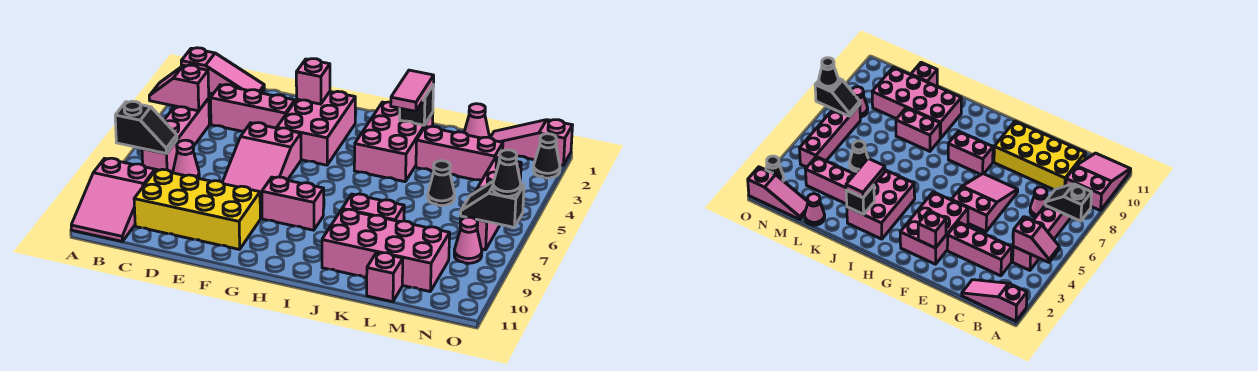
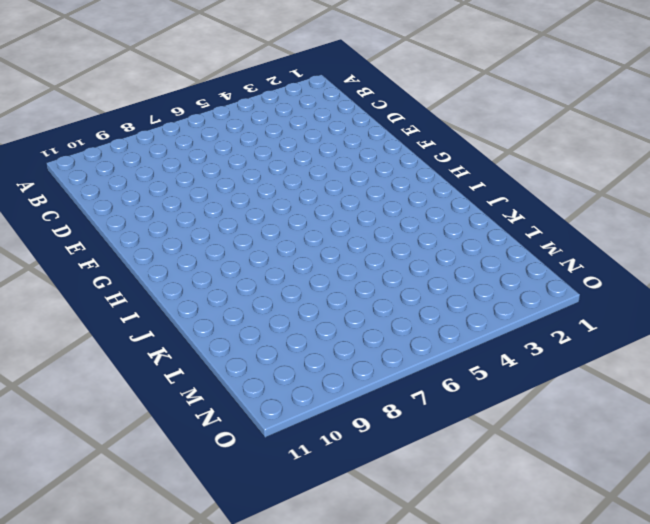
none -> pink 1x3 slope [181,48,264,93]
none -> pink 2x3 slope [71,158,155,242]
none -> pink 1x4 brick [142,99,209,173]

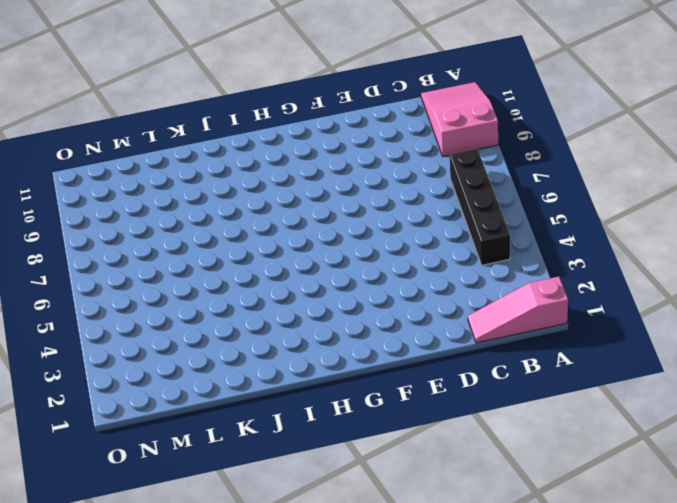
black 1x4 brick [450,149,510,265] -> pink 1x4 brick [142,99,209,173]
none -> pink 1x3 brick [210,85,295,131]
none -> pink 1x1 cone [173,140,199,178]
none -> yellow 2x4 brick [134,169,260,249]

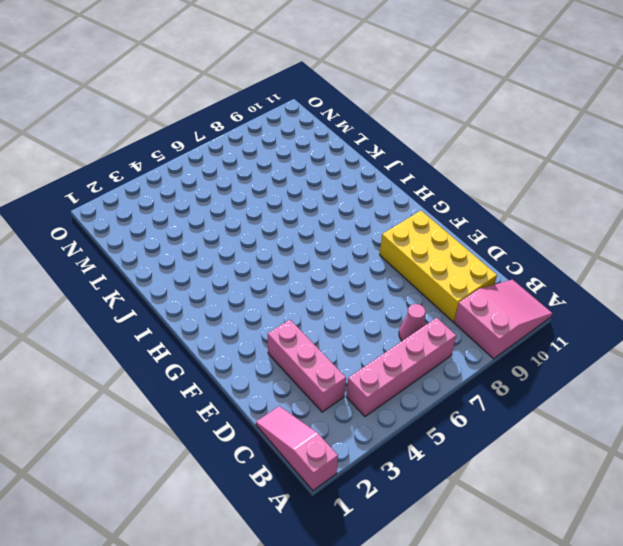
none -> pink 2x3 slope [223,123,301,202]
none -> pink 2x3 brick [277,91,355,165]
none -> pink 1x2 brick [262,177,324,230]

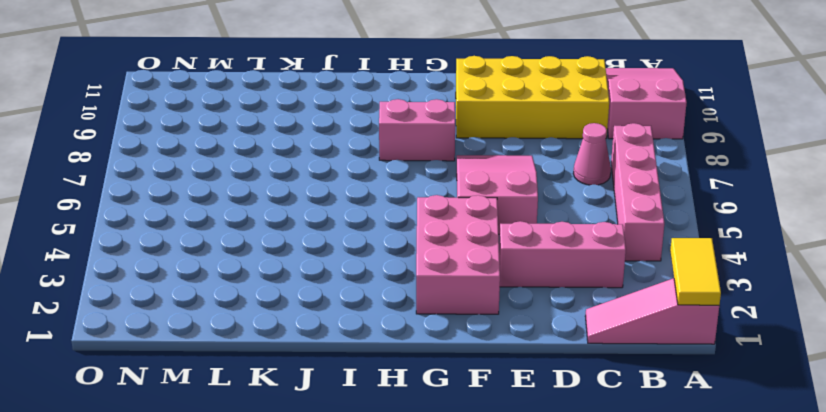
yellow 1x2 tile [670,238,721,305] -> none
none -> pink 2x3 brick [354,102,433,182]
none -> pink 1x2 brick [342,194,404,222]
none -> pink 2x4 brick [322,209,450,291]

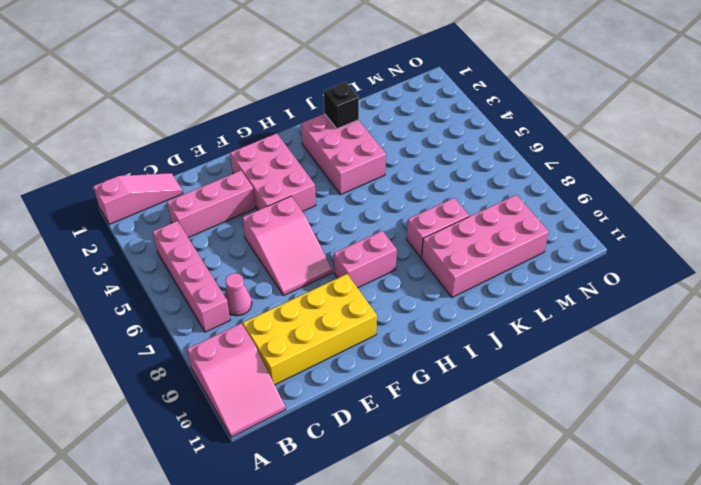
none -> pink 1x3 brick [416,126,503,181]
none -> pink 1x1 cone [464,104,489,138]
none -> black 1x1 cone [428,161,455,206]

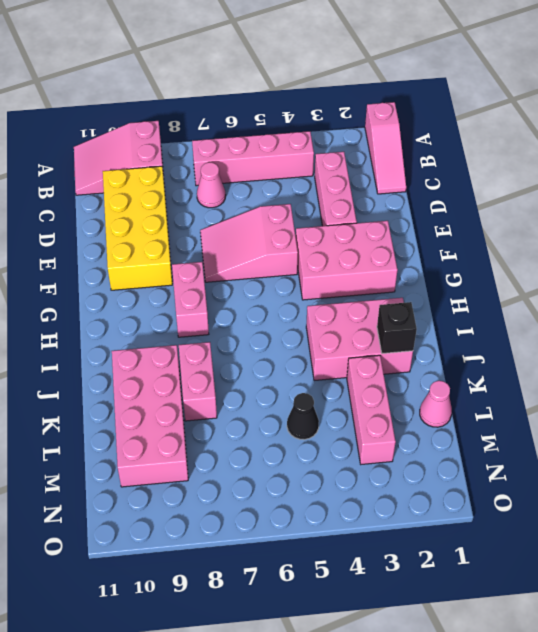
none -> pink 1x1 brick [367,252,403,302]
none -> pink 1x3 slope [490,120,573,166]
none -> pink 1x4 brick [460,157,521,250]

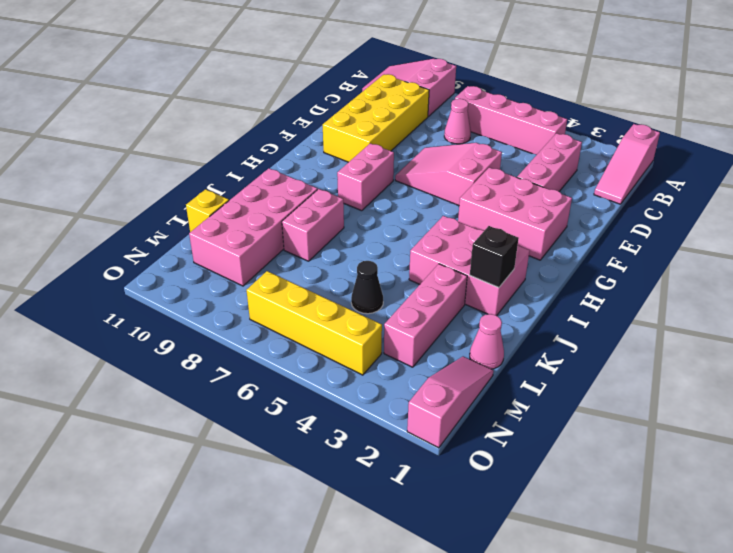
yellow 1x1 brick [186,189,229,232] -> pink 1x1 brick [367,252,403,302]
yellow 1x4 brick [247,271,382,375] -> pink 1x4 brick [460,157,521,250]
none -> pink 1x1 cone [454,217,482,263]
none -> black 1x1 cone [533,134,560,178]
none -> pink 1x2 slope [149,65,209,111]

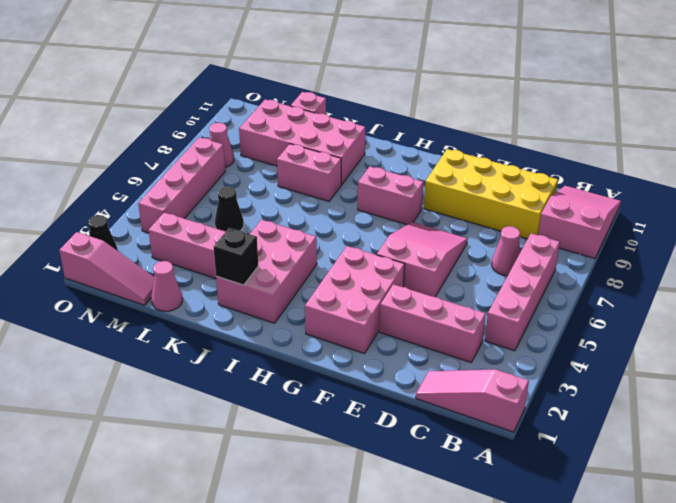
none -> pink 1x2 slope [149,65,209,111]
none -> black 1x2 slope [115,101,177,154]
none -> pink 1x1 brick [296,59,330,104]

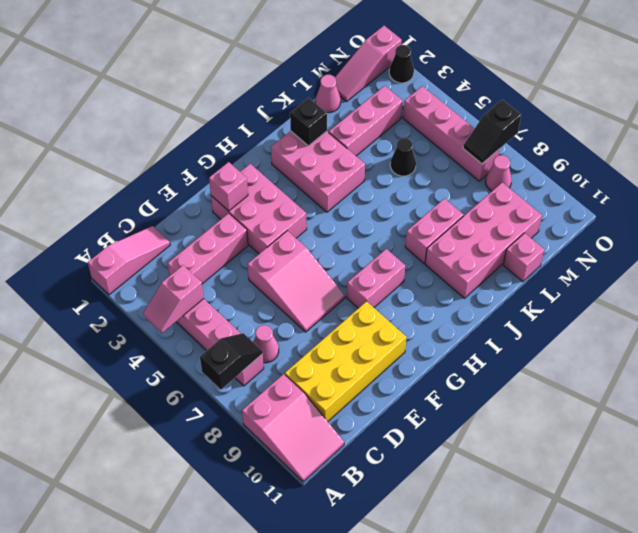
none -> pink 1x2 tile [391,70,434,111]
none -> black 1x1 cone [493,150,521,196]

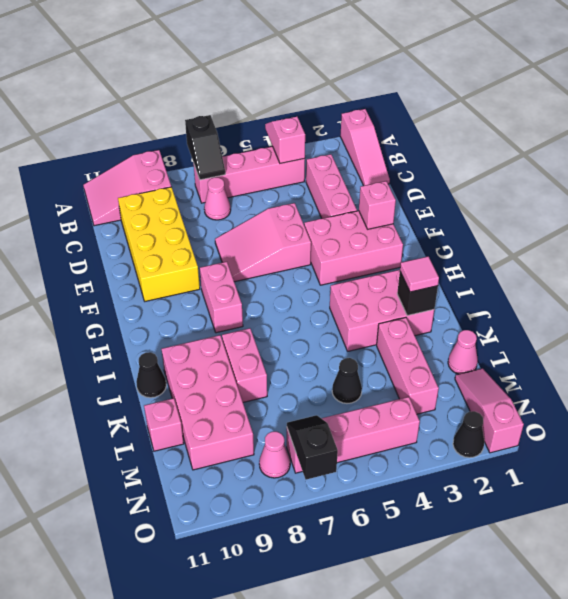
pink 1x1 tile [400,256,439,292] -> pink 1x2 tile [391,70,434,111]
black 1x1 cone [136,352,166,398] -> black 1x1 cone moved to [493,150,521,196]

